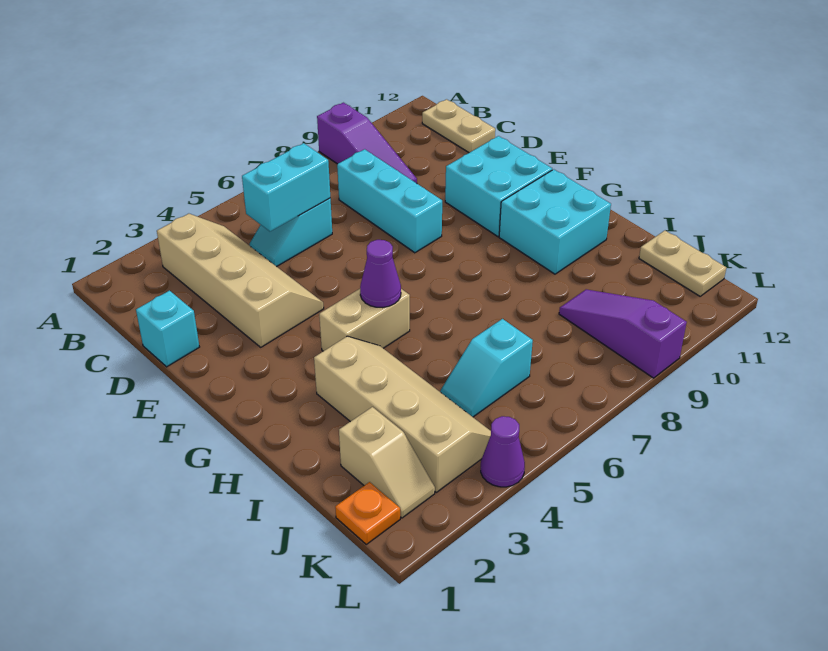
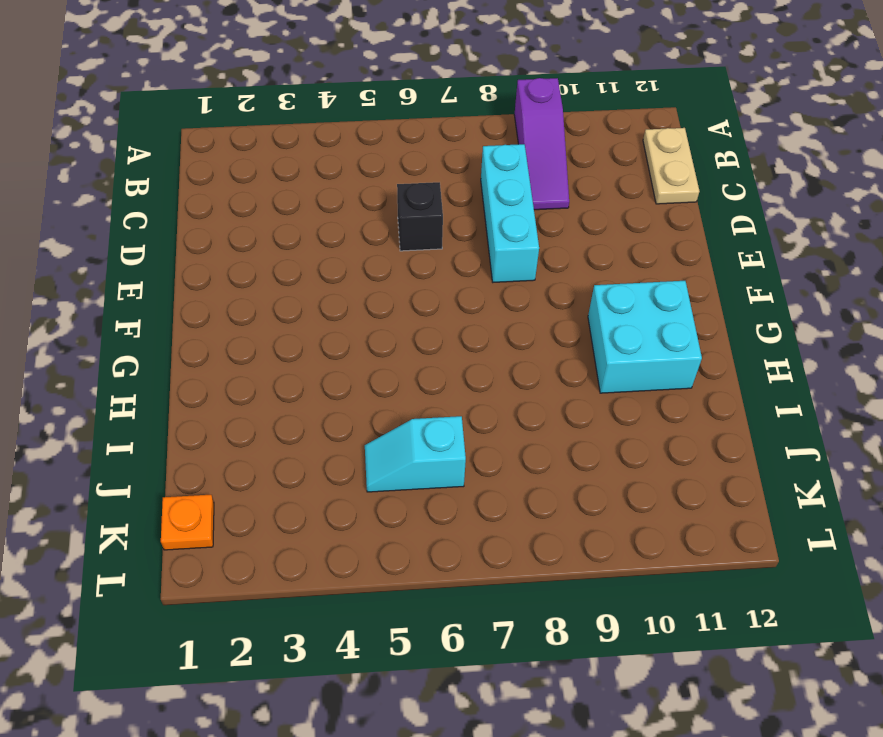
black 1x1 brick [397,182,443,251] -> none
none -> tan 2x4 slope [157,214,324,347]
none -> cyan 1x2 slope [250,198,332,267]
none -> cyan 1x1 brick [136,291,199,367]

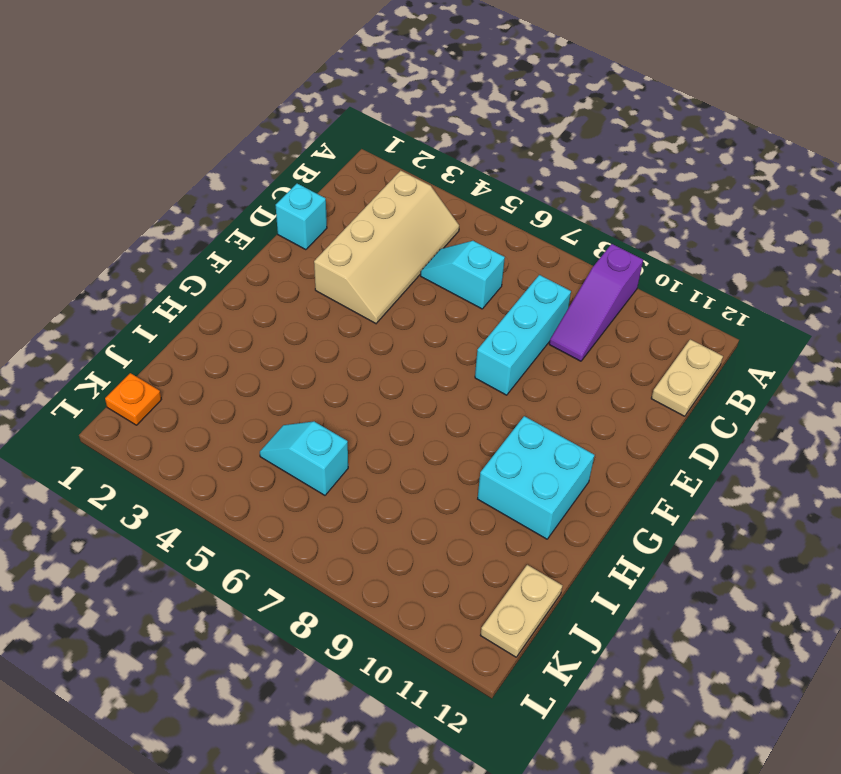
none -> cyan 2x2 brick [445,136,552,237]
none -> tan 1x2 brick [319,289,410,351]
none -> tan 2x4 slope [314,336,491,492]

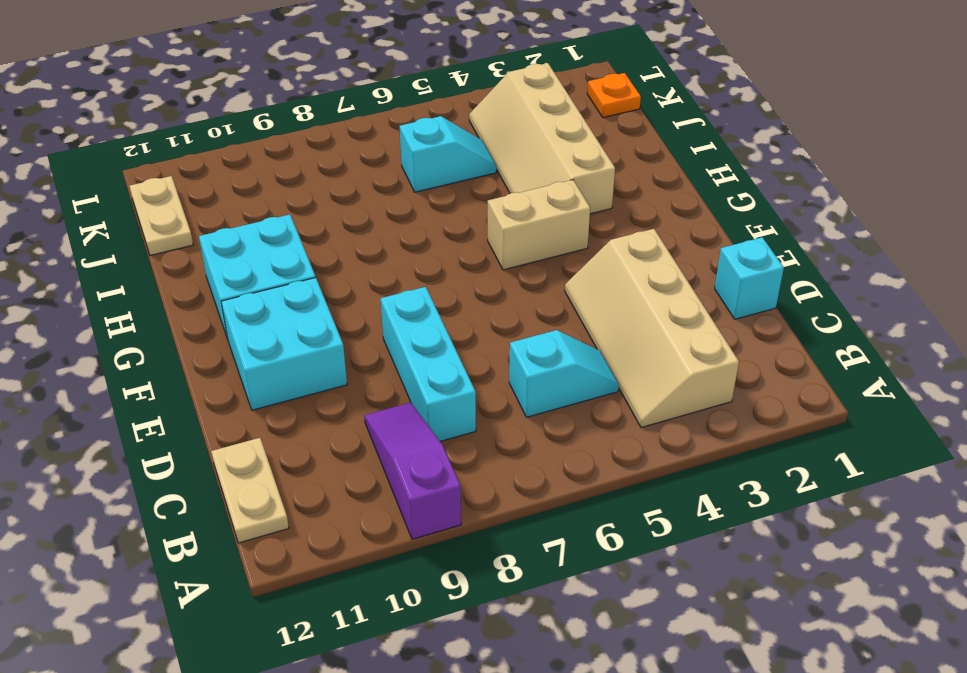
none -> tan 1x2 slope [339,407,435,518]
none -> purple 1x3 slope [559,289,687,378]
none -> purple 1x1 cone [481,416,525,487]

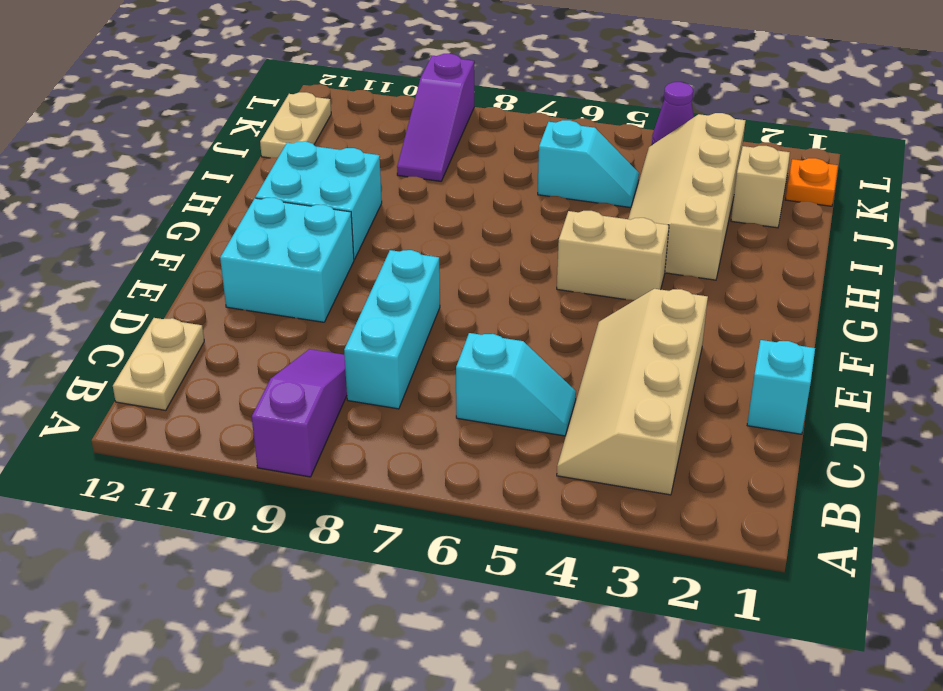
none -> cyan 1x2 brick [242,143,330,231]
none -> purple 1x1 cone [360,240,401,308]

